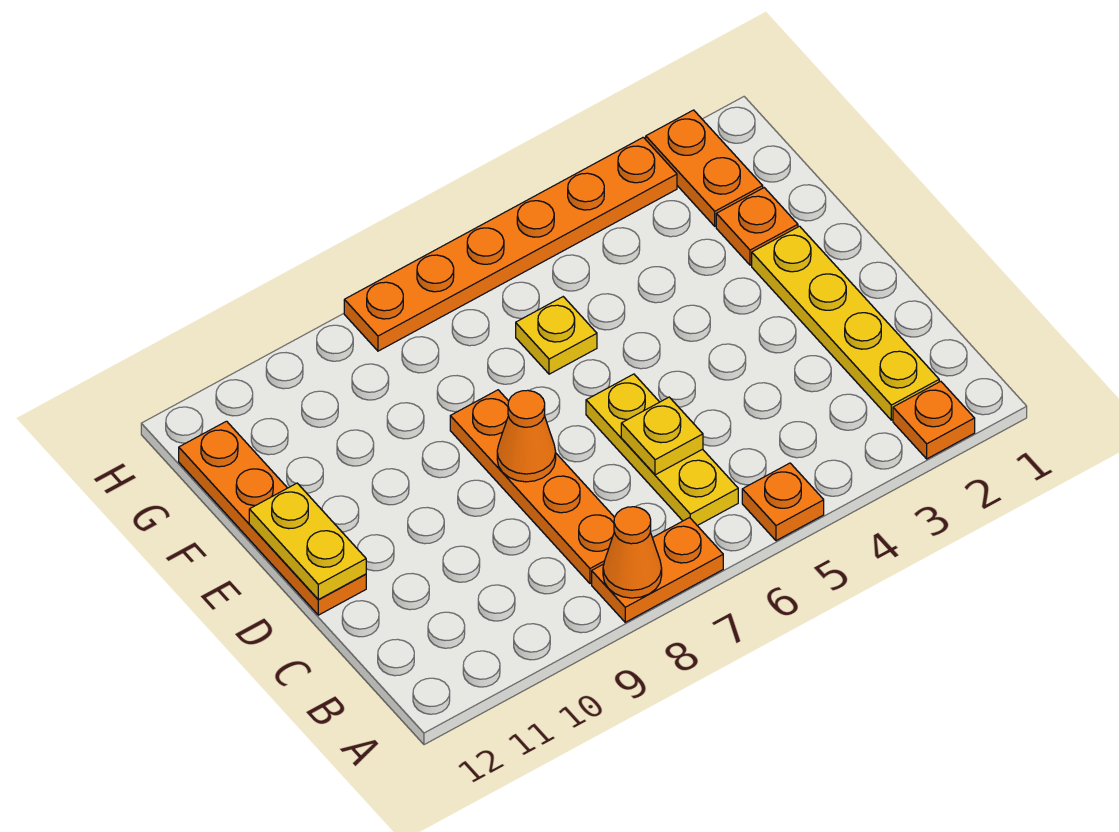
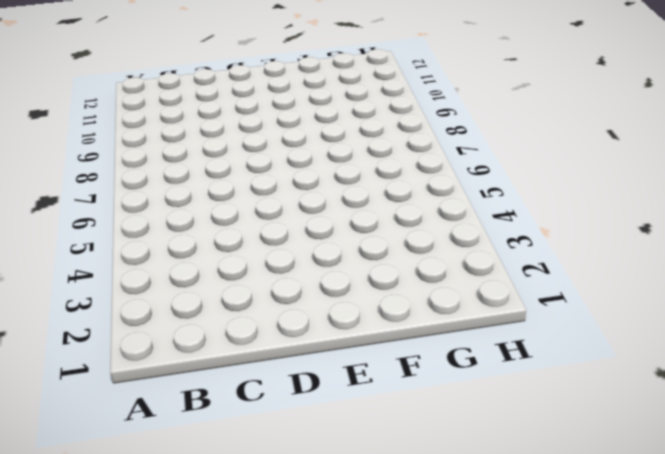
none -> orange 1x1 plate [893,381,975,459]
none -> orange 1x1 plate [742,463,824,541]
none -> orange 1x2 plate [592,518,723,622]

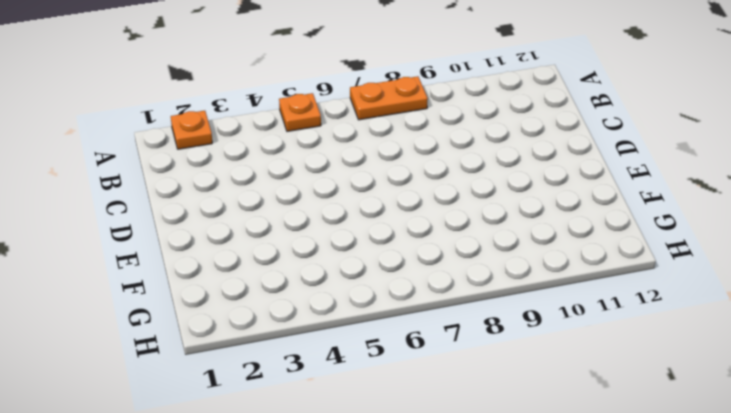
none -> yellow 1x4 plate [752,226,939,420]
none -> yellow 1x3 plate [586,374,738,526]
none -> orange 1x4 plate [450,390,615,584]

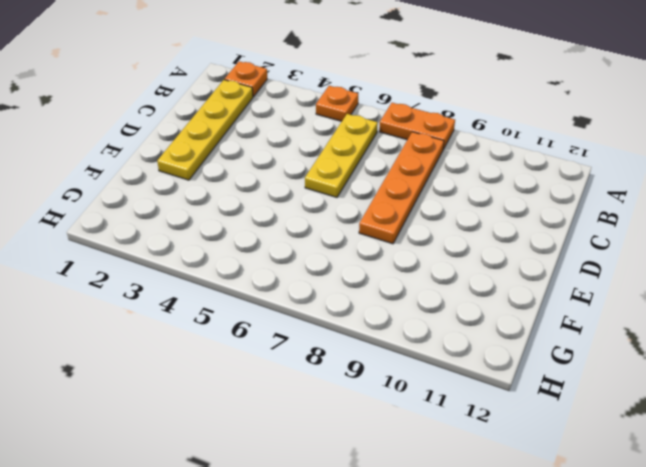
none -> orange 1x4 plate [179,421,366,615]
none -> orange 1x1 plate [716,188,798,265]
none -> yellow 1x1 plate [516,297,597,374]

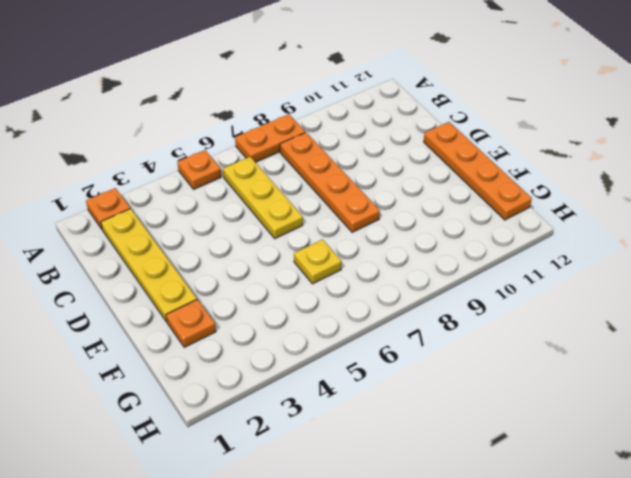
none -> orange 1x2 plate [646,110,763,226]
none -> orange 1x6 plate [344,137,677,351]
none -> orange 1x1 cone [603,507,662,598]

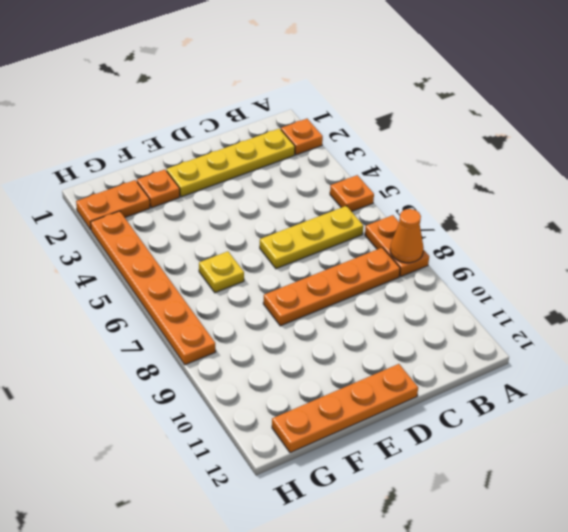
none -> yellow 1x1 plate [621,397,703,475]
none -> orange 1x1 cone [497,390,556,482]
none -> yellow 1x2 plate [249,483,366,599]

